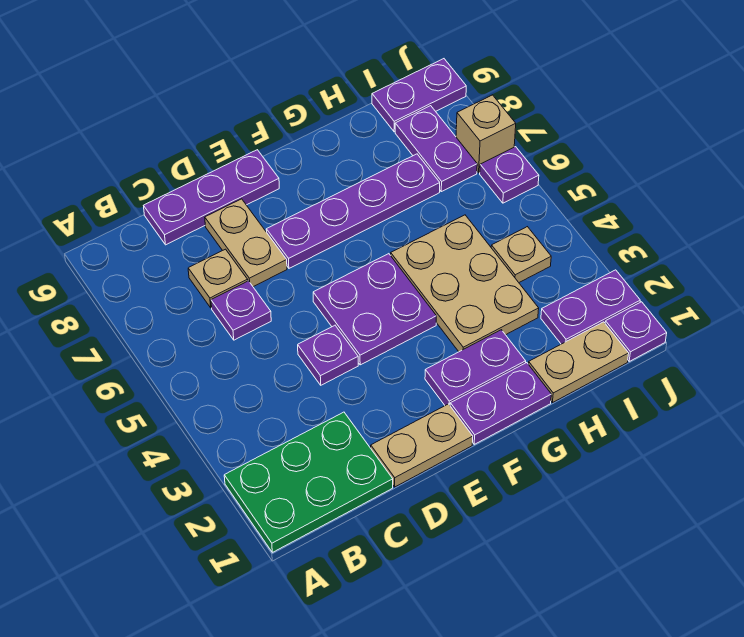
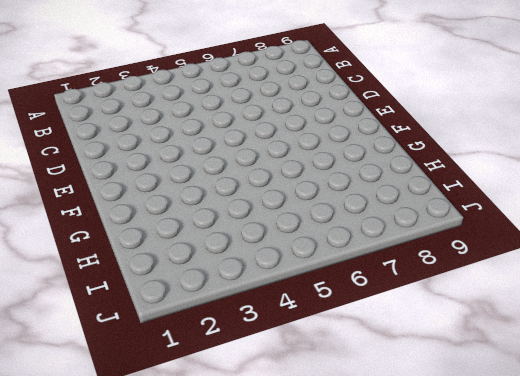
none -> green 2x3 plate [224,412,393,552]
none -> purple 1x1 plate [211,281,271,340]
none -> tan 1x1 plate [188,249,248,308]

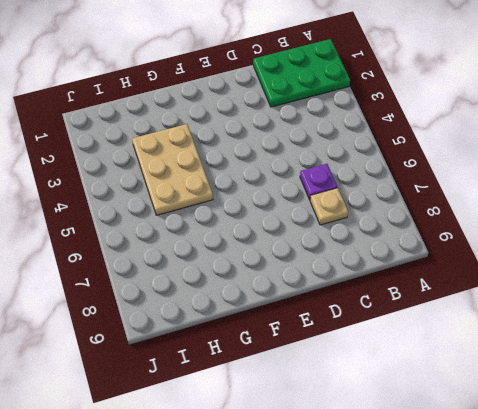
none -> purple 1x3 plate [144,150,279,245]
none -> tan 1x2 plate [371,404,473,487]
none -> purple 1x1 plate [298,325,358,385]

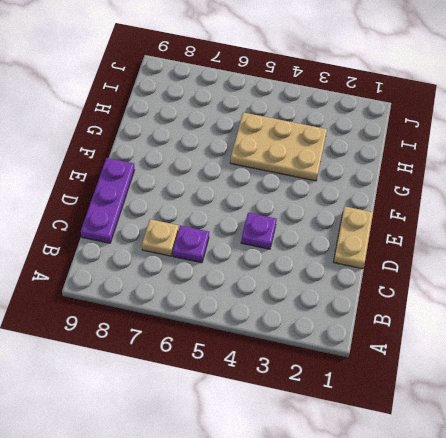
none -> green 2x3 plate [224,412,393,552]
none -> tan 1x2 plate [205,199,287,287]
none -> purple 2x2 plate [313,254,436,365]

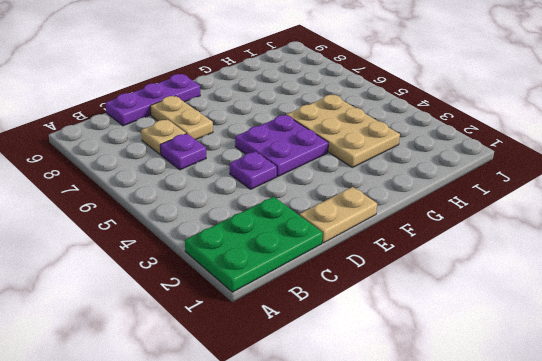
none -> purple 1x4 plate [266,154,440,268]
none -> purple 1x2 plate [450,363,551,444]
none -> purple 1x2 plate [425,330,526,405]

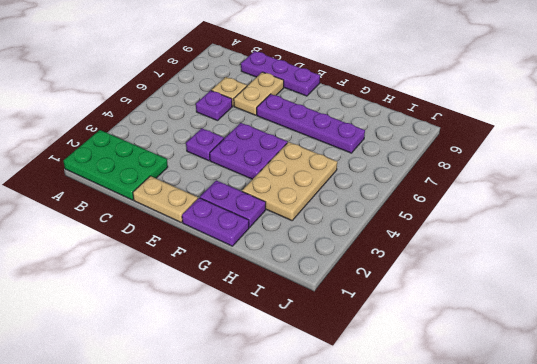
none -> tan 1x2 plate [528,322,629,403]
none -> purple 1x2 plate [541,270,640,344]
none -> tan 1x1 plate [491,227,551,282]

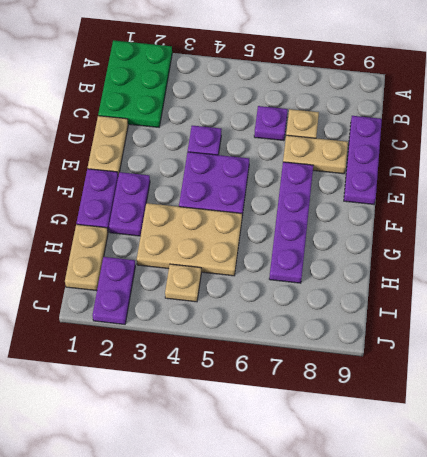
none -> purple 1x2 plate [395,106,477,192]
none -> purple 1x2 plate [372,59,466,132]
none -> purple 1x1 plate [605,302,667,361]

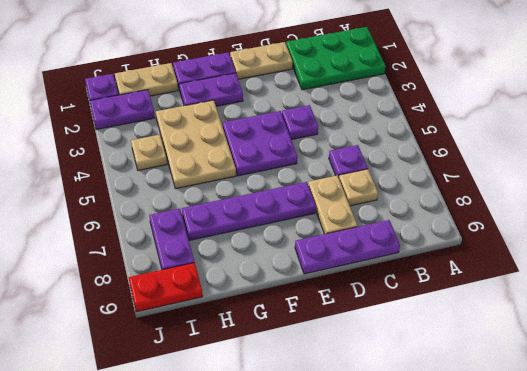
red 1x2 plate [129,263,203,312] -> purple 1x2 plate [372,59,466,132]
none -> purple 1x1 plate [480,147,539,203]
none -> tan 1x1 brick [456,95,516,173]

